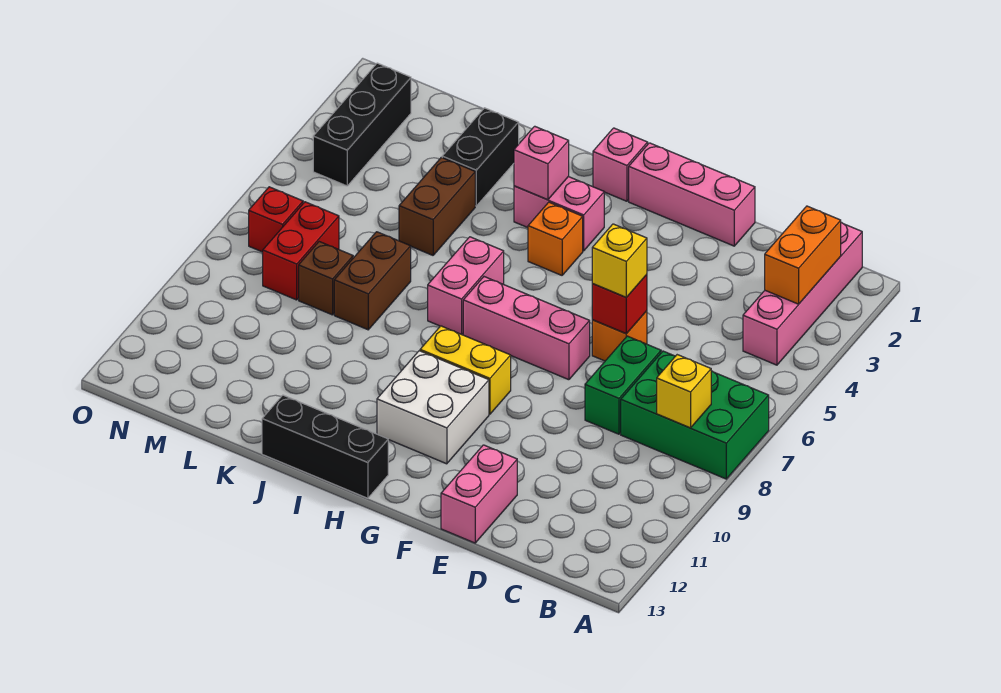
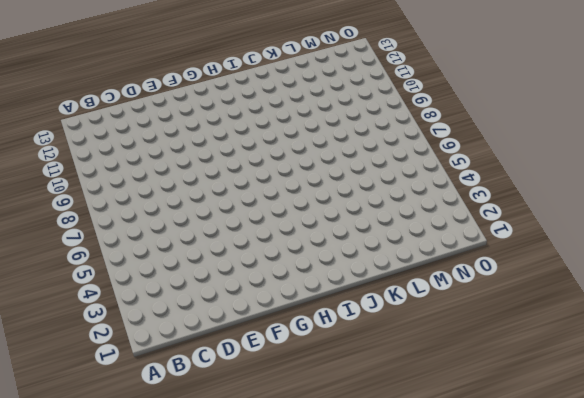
none -> green 2x3 brick [621,351,769,479]
none -> pink 1x4 brick [743,222,862,365]
none -> green 1x2 brick [585,336,661,434]

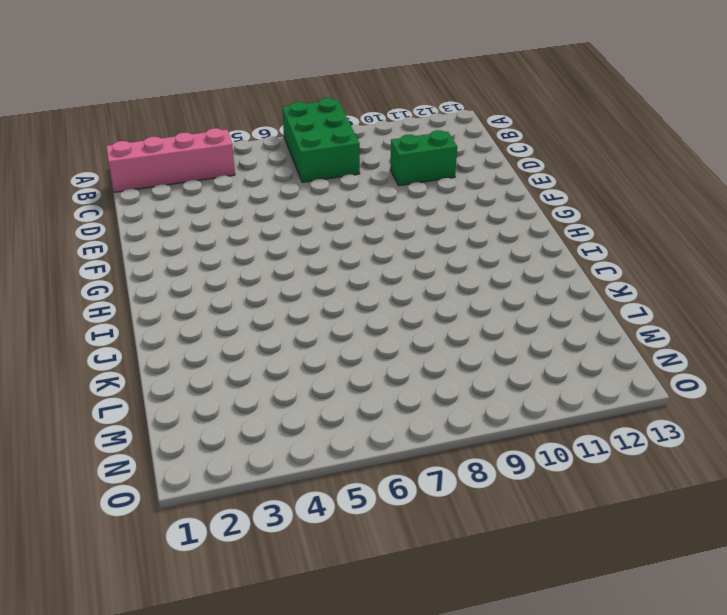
green 1x2 brick [390,130,457,186] -> green 1x2 brick moved to [585,336,661,434]
none -> pink 1x3 brick [629,143,755,246]
none -> orange 1x1 brick [592,311,647,361]
none -> pink 1x2 brick [441,445,517,543]

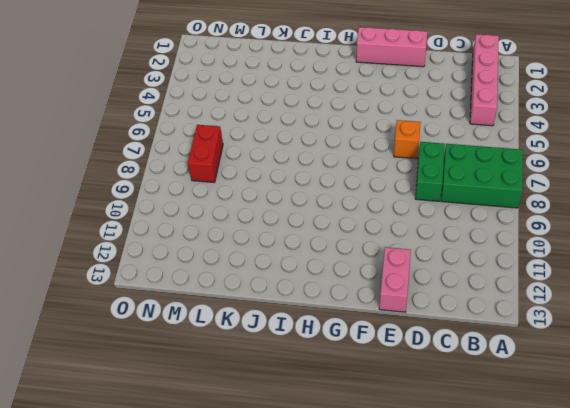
none -> pink 1x3 brick [463,277,590,380]
none -> yellow 1x2 brick [420,326,511,414]
none -> white 2x2 brick [377,351,489,464]

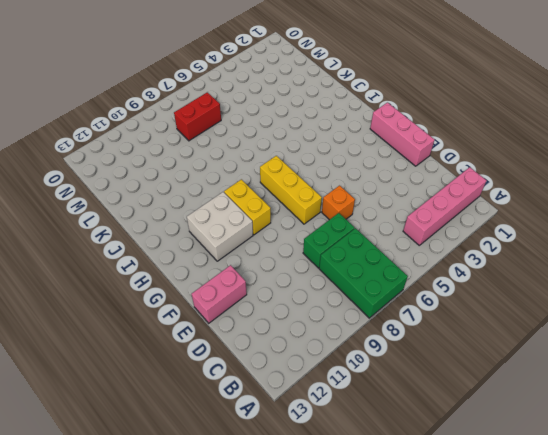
yellow 1x3 brick [260,156,322,224] -> pink 1x3 brick [463,277,590,380]
none -> pink 1x1 brick [593,128,648,201]
none -> pink 1x2 brick [514,177,604,251]
none -> orange 1x1 brick [528,202,583,275]

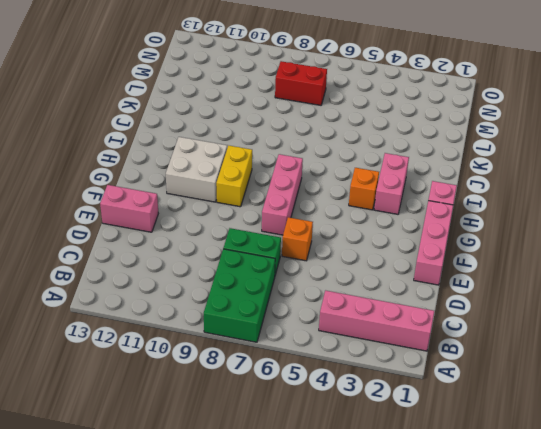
none -> black 1x3 brick [262,395,388,498]
none -> pink 1x2 brick [428,237,504,334]
none -> black 1x2 brick [442,108,519,206]

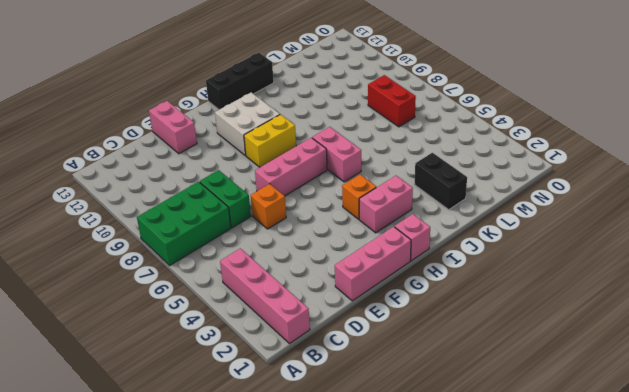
none -> brown 1x2 brick [399,157,475,255]
none -> brown 1x2 brick [334,232,411,330]
none -> brown 1x1 brick [299,242,353,315]

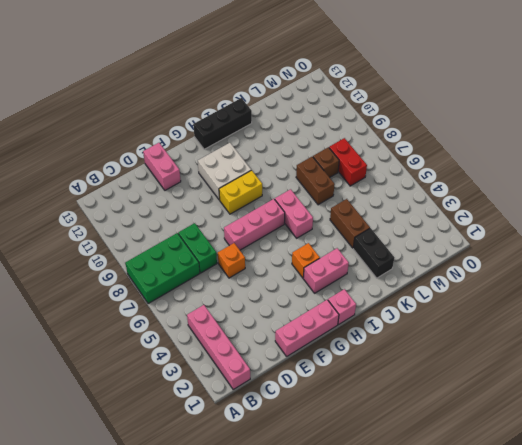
none -> black 1x3 brick [313,63,411,186]
none -> red 1x1 brick [249,187,303,252]
none -> orange 1x2 brick [765,206,841,304]

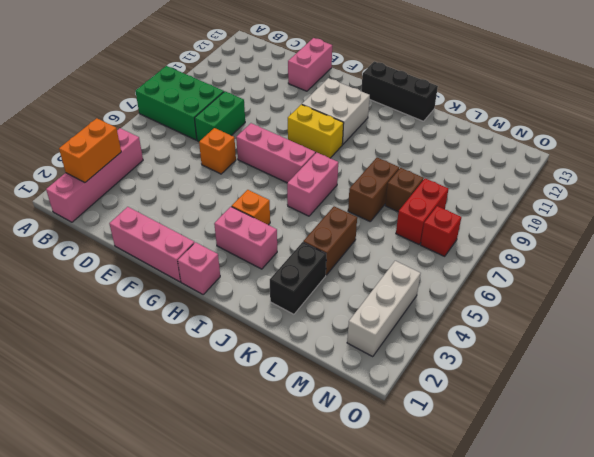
white 1x3 brick [347,261,421,357] -> black 1x3 brick [313,63,411,186]
none -> yellow 1x1 brick [657,355,711,428]
none -> red 1x1 brick [592,275,647,334]
none -> pink 1x1 brick [514,126,569,200]

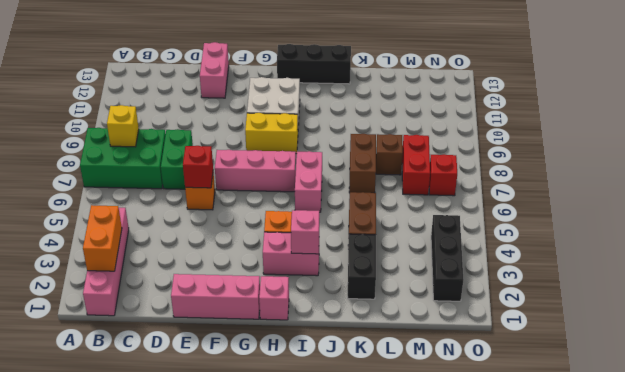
none -> yellow 1x1 brick [592,224,647,297]

